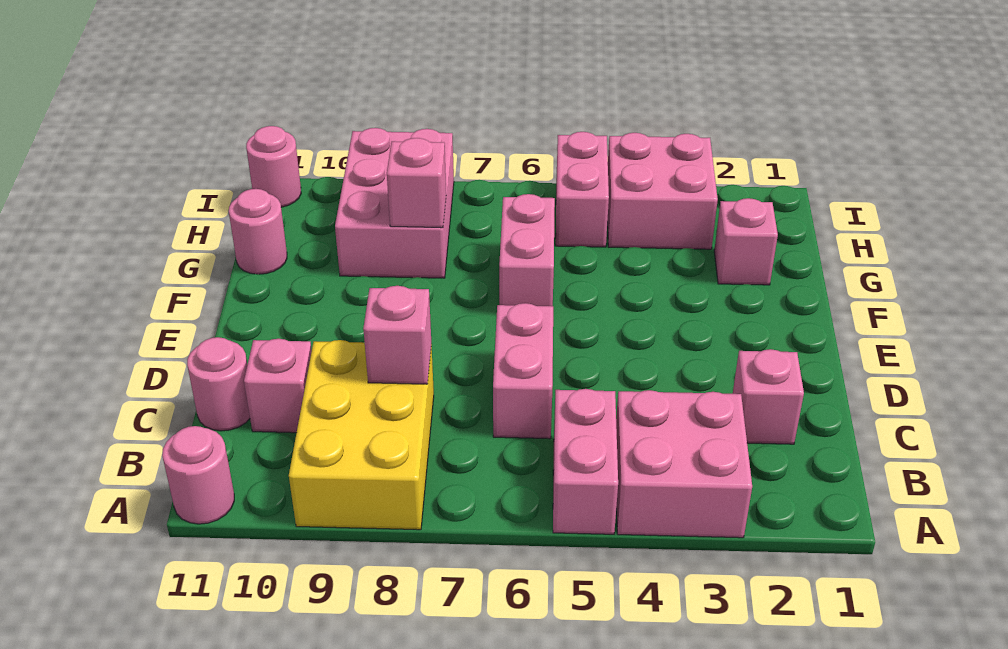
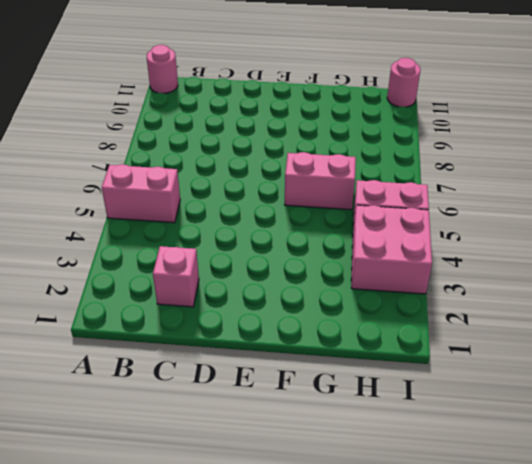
none -> pink 2x2 brick [616,390,752,538]
none -> yellow 2x3 brick [289,340,434,530]
none -> pink 1x2 brick [493,303,553,439]

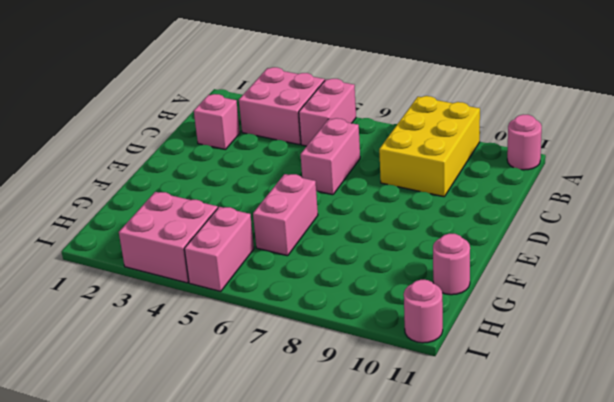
none -> pink 1x1 brick [244,339,312,433]
none -> pink 1x1 round brick [187,337,250,431]
none -> pink 1x1 brick [714,198,778,285]

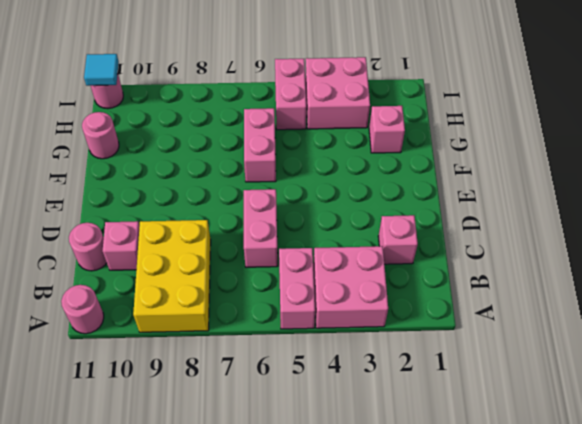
cyan 1x1 tile [84,54,119,86] -> none
none -> pink 2x3 brick [335,128,454,278]
none -> pink 1x1 brick [363,286,431,384]
none -> pink 1x1 brick [387,138,446,228]

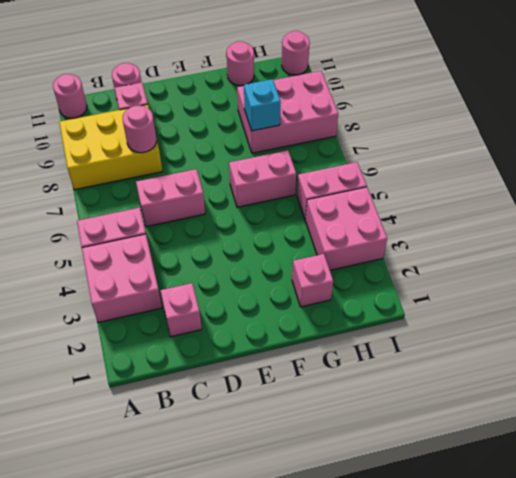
pink 1x1 round brick [123,106,157,153] -> pink 1x1 brick [363,286,431,384]
cyan 1x1 brick [244,79,281,131] -> pink 1x1 brick [387,138,446,228]

